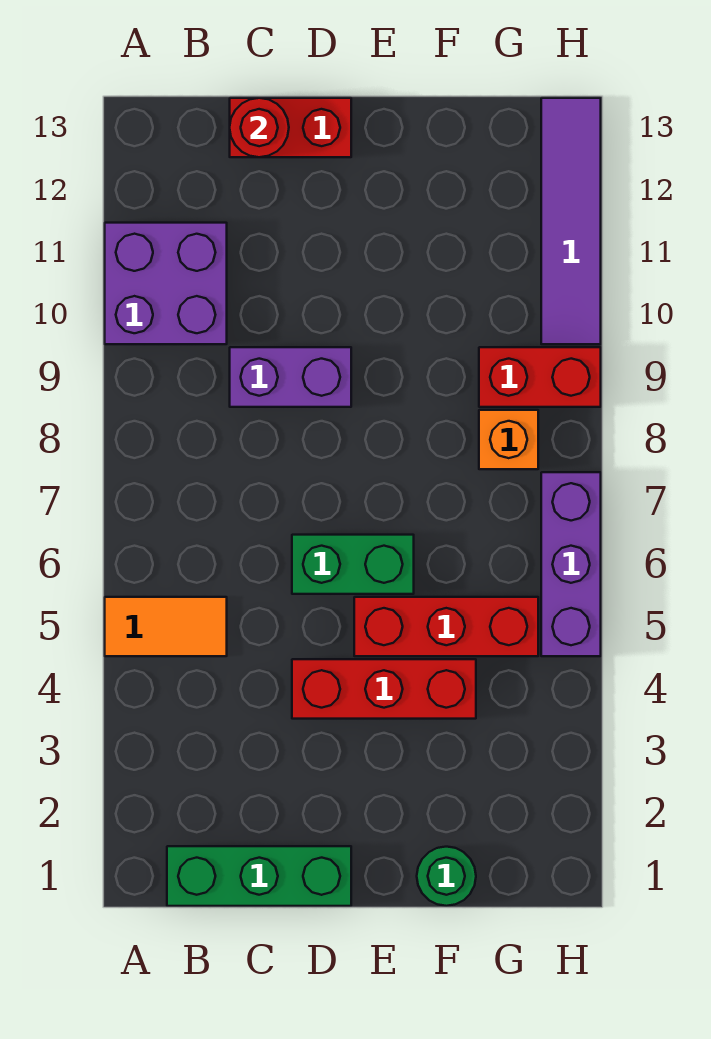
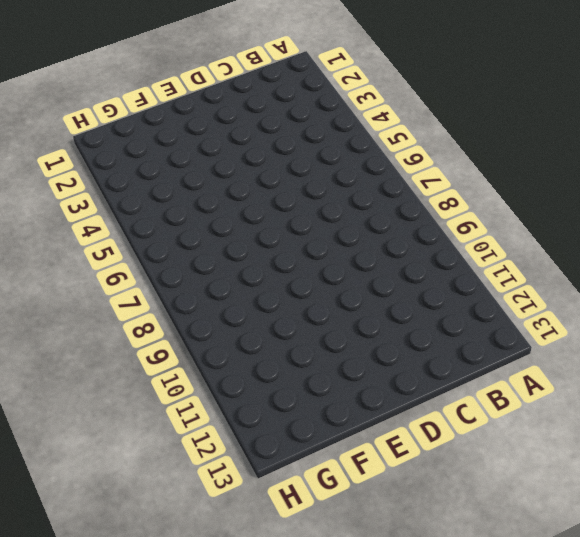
none -> orange 1x2 tile [105,597,227,656]
none -> purple 2x2 brick [105,223,227,344]
none -> green 1x3 brick [167,846,351,906]

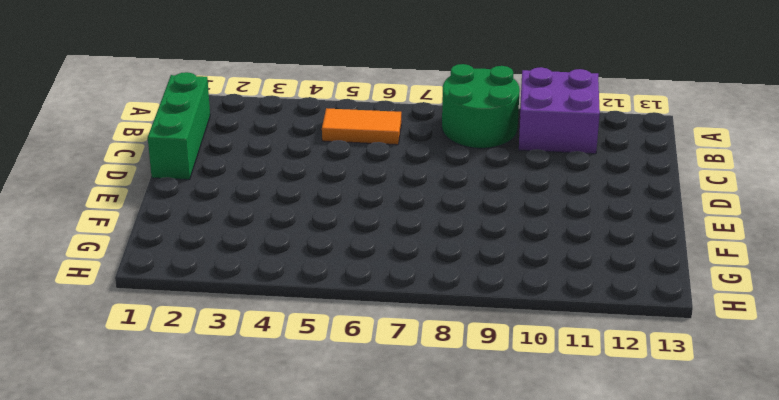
green 2x2 round brick [442,64,520,148] -> none
orange 1x2 tile [322,108,401,145] -> orange 1x2 tile turned to [105,597,227,656]
none -> purple 1x2 brick [230,347,351,407]
none -> red 1x2 brick [230,98,351,157]
none -> red 1x3 brick [292,659,476,719]

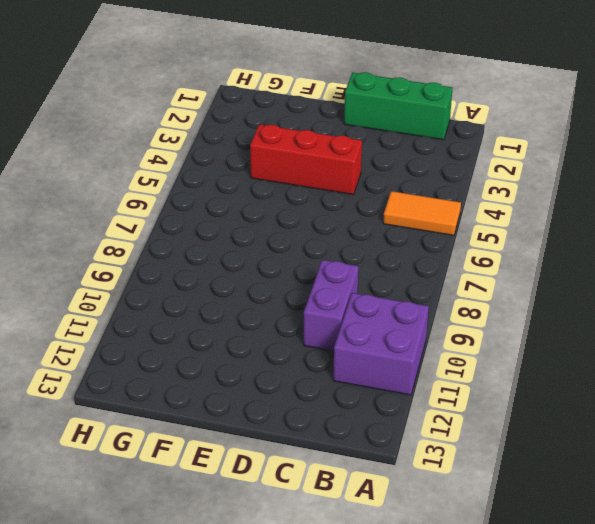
purple 1x2 brick [304,260,358,351] -> purple 1x2 brick turned to [230,347,351,407]
none -> red 1x2 brick [230,98,351,157]
none -> green 1x2 brick [292,535,414,594]
none -> red 1x3 brick [354,597,538,656]

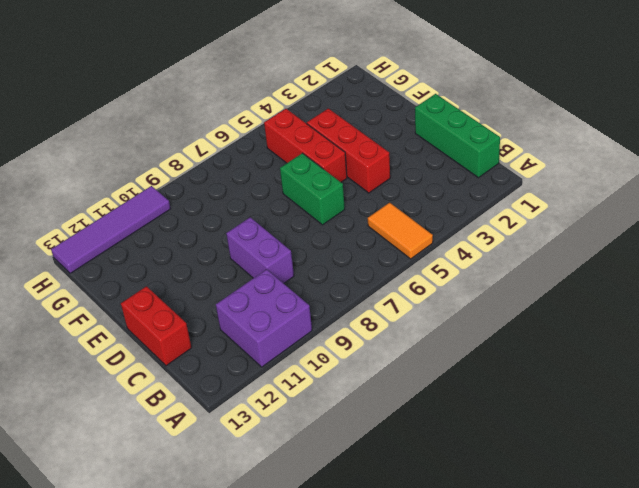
none -> green 1x1 round brick [417,847,476,906]
none -> orange 1x1 brick [479,410,538,469]
none -> red 1x2 brick [479,347,601,407]

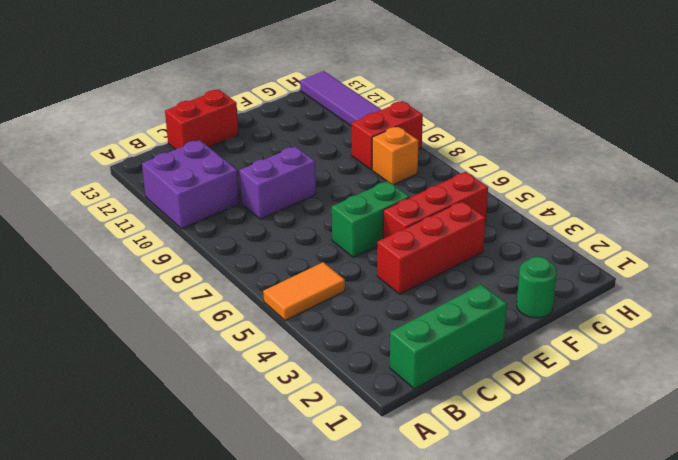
none -> purple 1x3 brick [541,472,601,656]
none -> red 1x1 round brick [230,98,289,157]

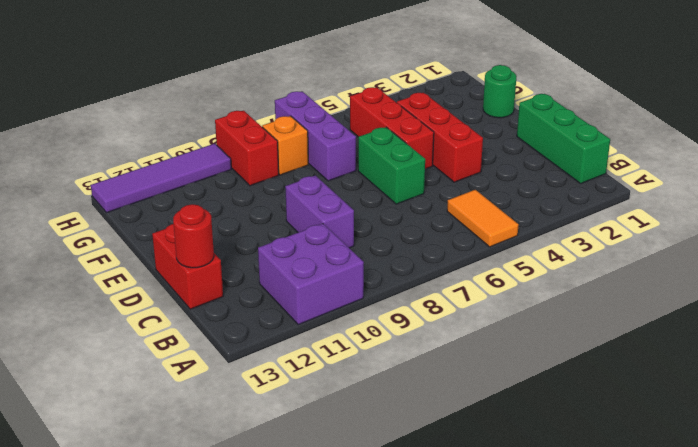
purple 1x3 brick [275,91,356,181] -> purple 1x3 brick turned to [541,472,601,656]

